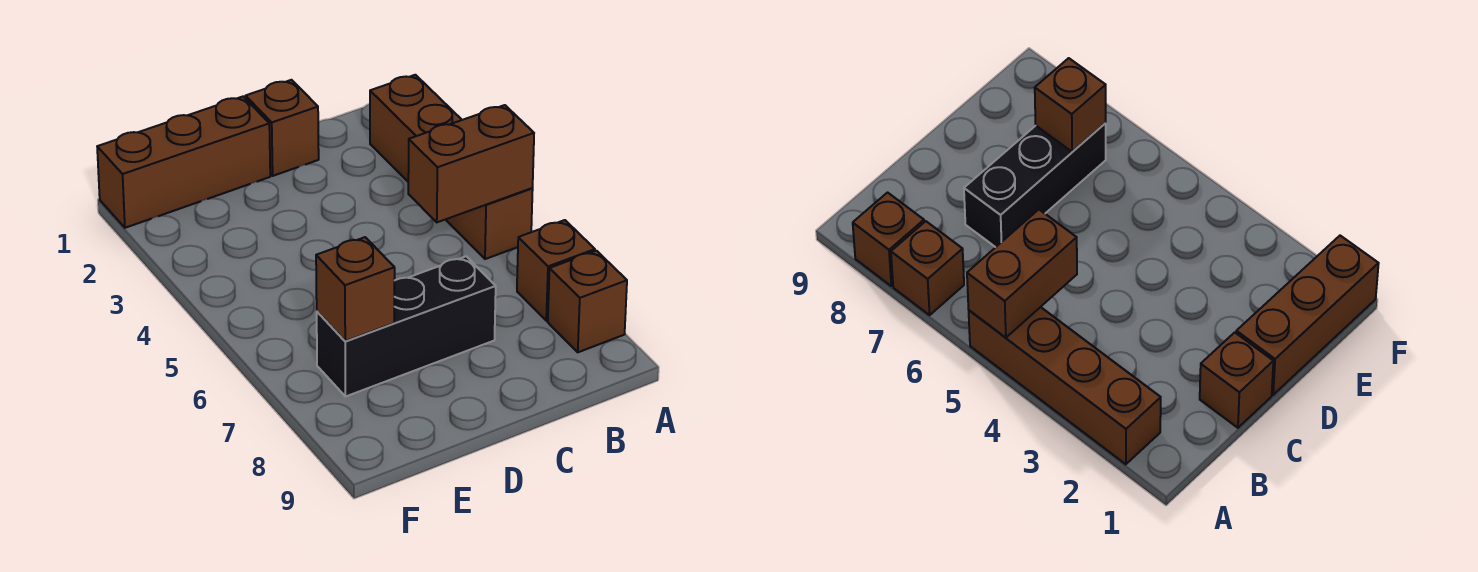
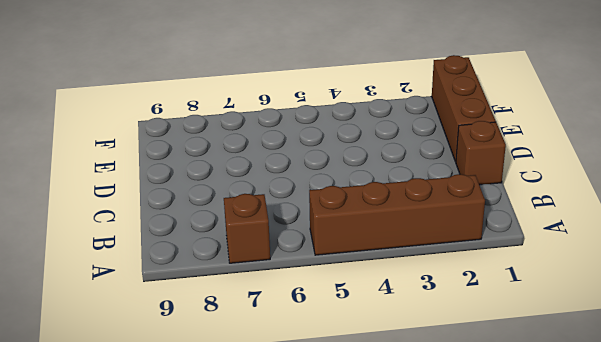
none -> brown 1x1 brick [548,251,627,352]
none -> black 1x3 brick [317,256,496,397]

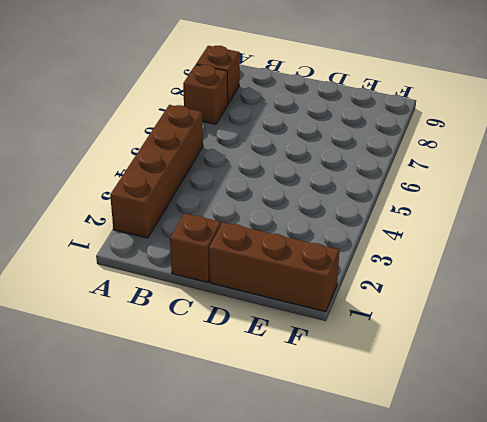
none -> black 1x3 brick [317,256,496,397]
none -> brown 1x2 brick [408,105,534,222]

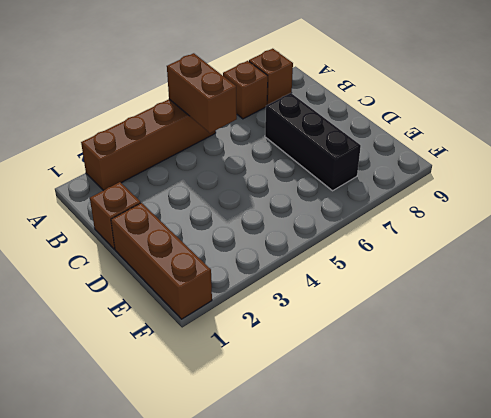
none -> brown 1x1 brick [316,237,395,341]

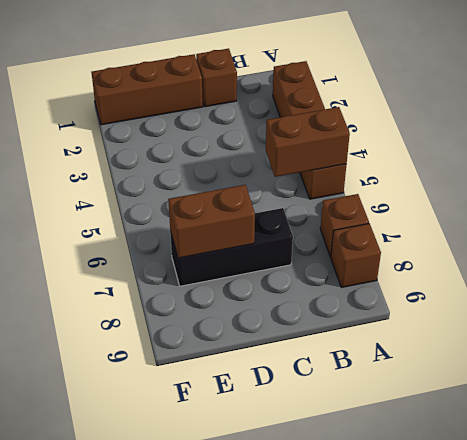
brown 1x2 brick [168,185,255,258] -> brown 1x1 brick [316,237,395,341]

